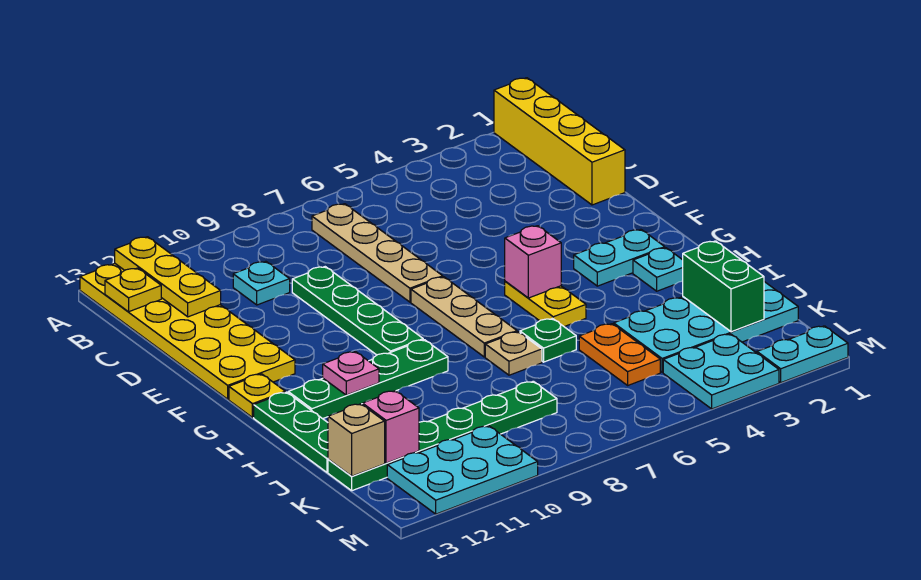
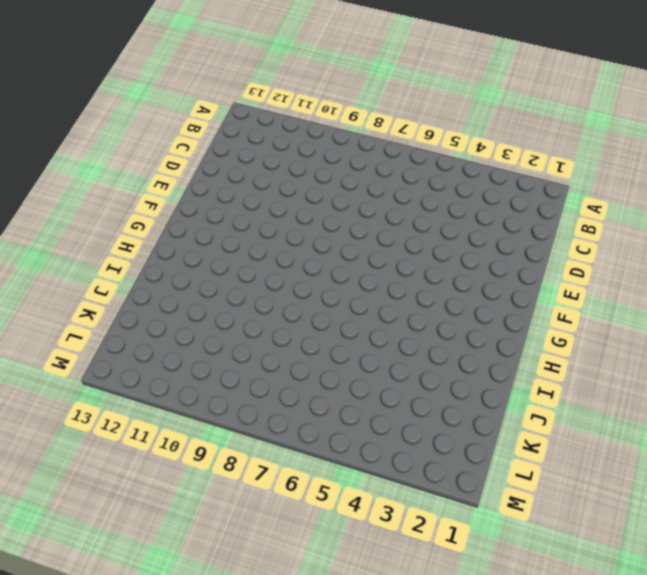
none -> yellow 1x4 brick [494,78,625,205]
none -> yellow 2x6 plate [80,264,295,399]
none -> tan 1x4 plate [312,204,443,302]

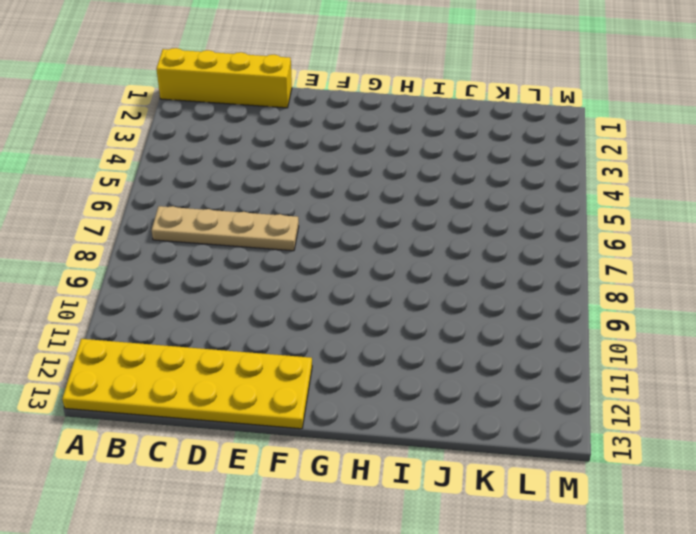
none -> cyan 1x1 plate [233,261,290,305]
none -> green 1x4 plate [292,267,423,355]
none -> tan 1x3 plate [411,277,517,357]

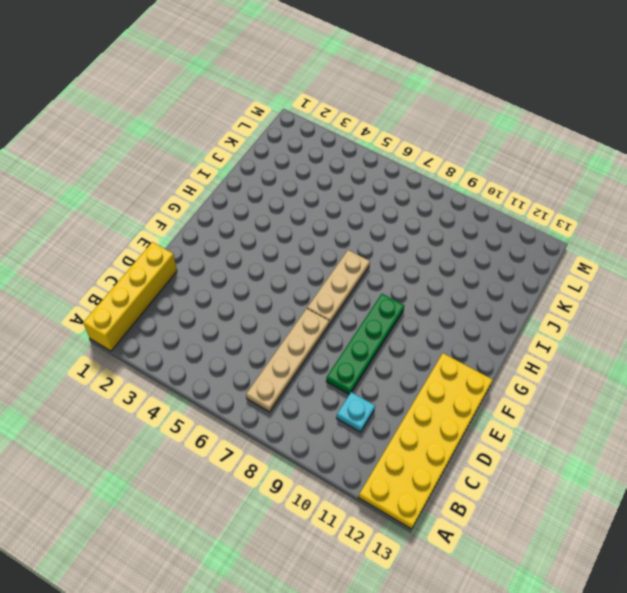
none -> cyan 1x2 plate [574,229,665,286]
none -> yellow 1x2 plate [505,281,586,327]
none -> yellow 1x1 plate [229,374,285,418]

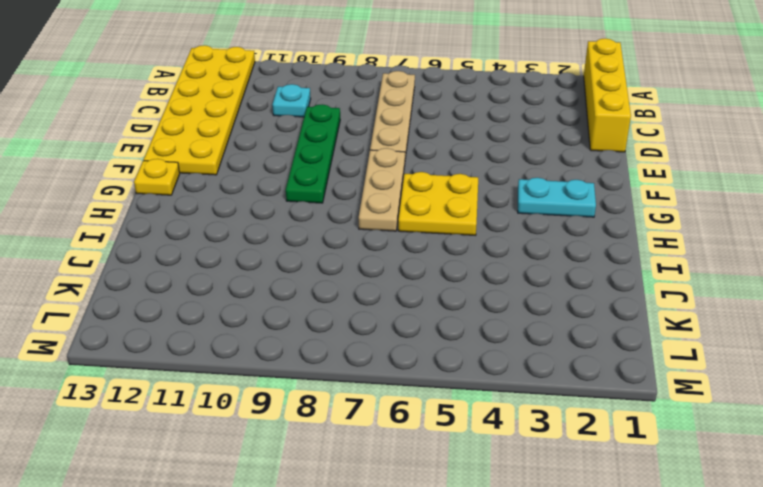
yellow 2x2 plate [398,172,478,235] -> yellow 1x2 plate [505,281,586,327]
none -> cyan 1x1 plate [633,248,683,291]
none -> green 1x4 plate [288,340,448,419]
none -> green 1x3 plate [254,392,328,472]

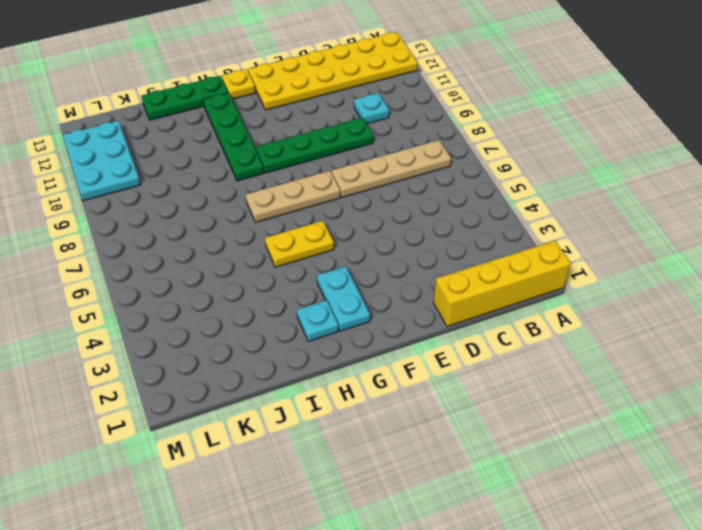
none -> green 1x1 plate [520,318,576,362]
none -> tan 1x1 plate [485,332,542,375]
none -> cyan 2x4 plate [614,282,798,372]

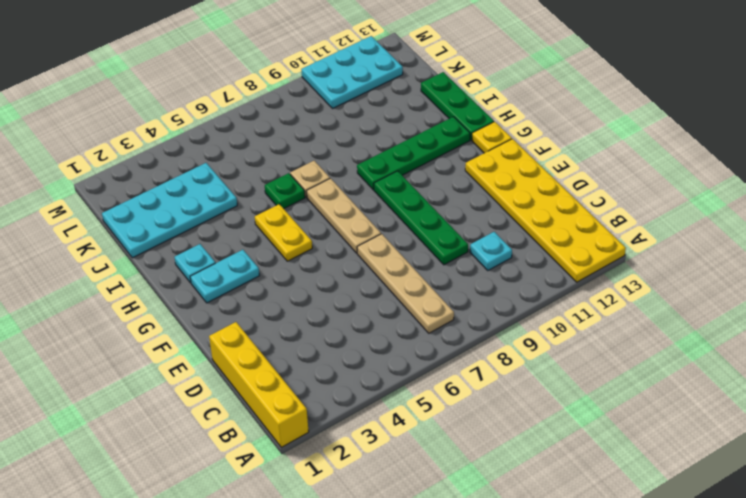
none -> orange 1x2 plate [579,324,660,385]
none -> green 1x6 plate [328,381,557,491]
none -> cyan 2x2 plate [663,334,779,409]

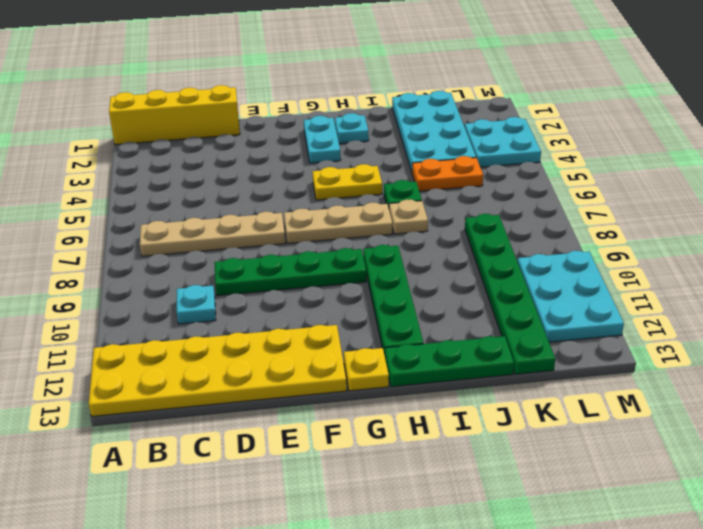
none -> cyan 1x2 plate [757,326,848,383]
none -> yellow 1x3 plate [115,237,221,317]
none -> yellow 1x1 plate [105,268,161,312]

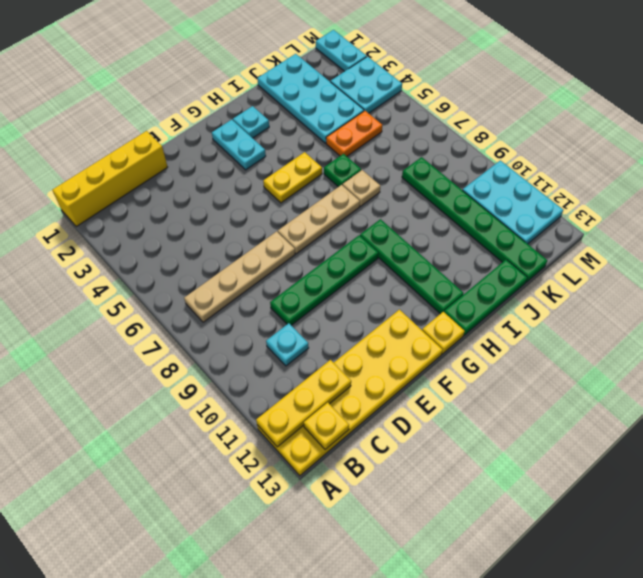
none -> pink 1x1 brick [505,226,561,298]
none -> pink 1x1 plate [323,352,379,395]
none -> green 1x2 brick [683,241,764,332]

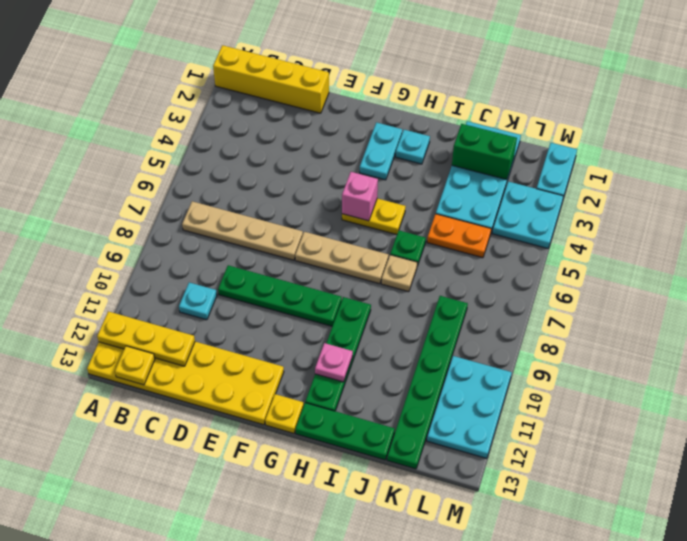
none -> pink 1x1 brick [363,391,419,463]
none -> tan 1x1 brick [328,404,385,476]

